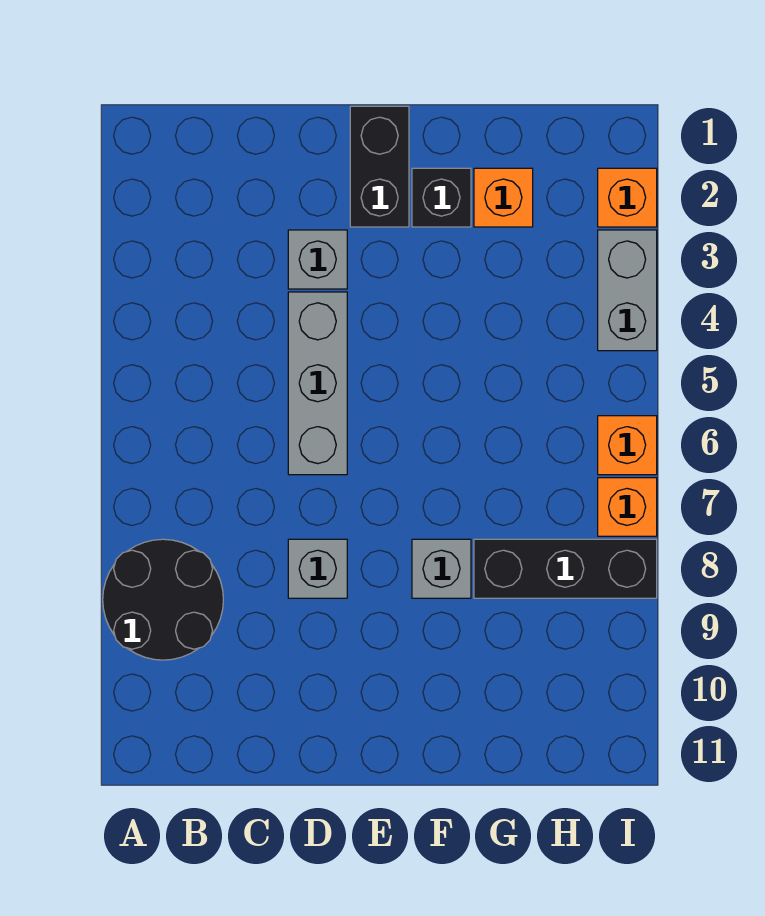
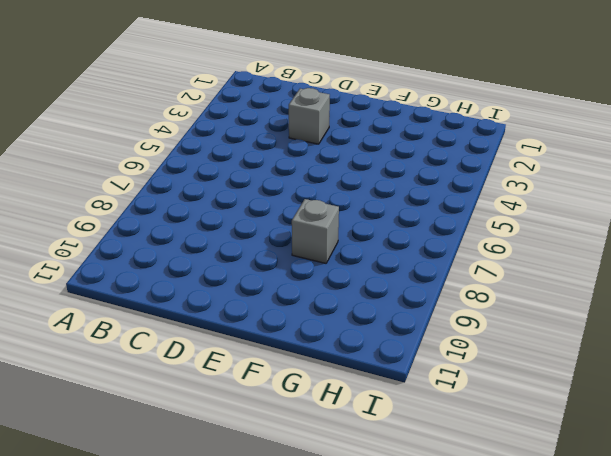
none -> black 2x2 round brick [103,539,223,660]
none -> grey 1x3 brick [288,292,347,475]
none -> grey 1x1 brick [288,539,347,598]

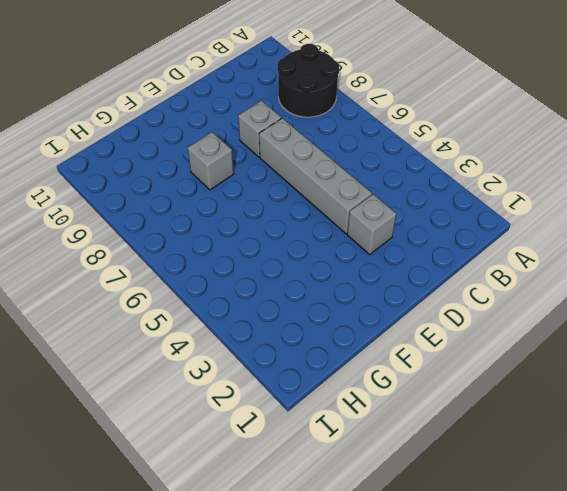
grey 1x4 brick [259,118,372,234] -> grey 1x3 brick [288,292,347,475]
none -> black 1x2 brick [350,106,409,227]
none -> black 1x1 brick [412,168,471,227]
none -> orange 1x1 brick [474,168,533,227]

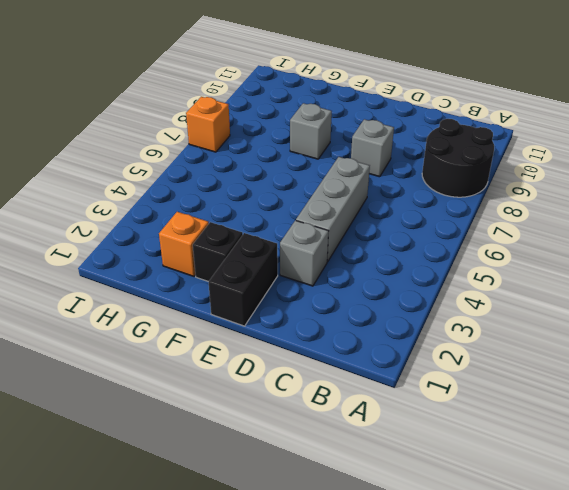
none -> black 1x3 brick [474,539,657,598]
none -> orange 1x1 brick [598,168,657,227]
none -> grey 1x2 brick [598,230,657,351]

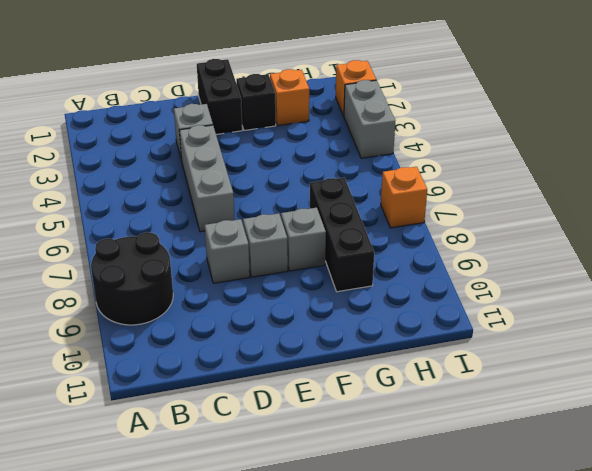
grey 1x1 brick [243,213,288,277] -> none
black 1x3 brick [310,178,374,292] -> black 1x3 brick turned to [474,539,657,598]
none -> orange 1x1 brick [598,416,657,475]

